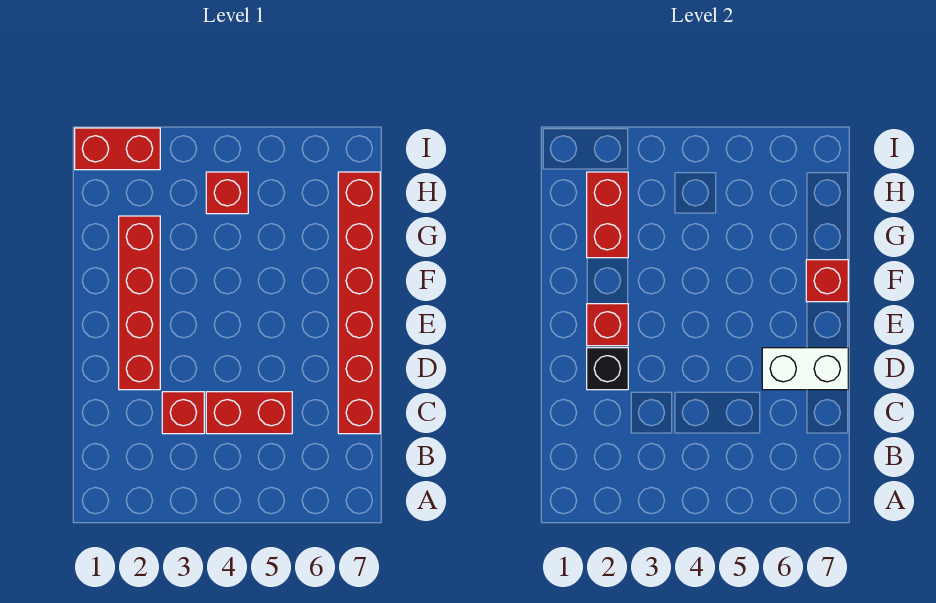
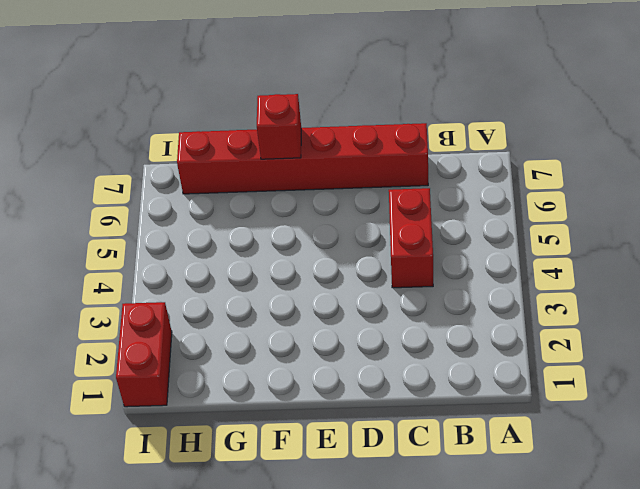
none -> red 1x1 brick [162,392,204,434]
none -> red 1x4 brick [119,216,160,390]

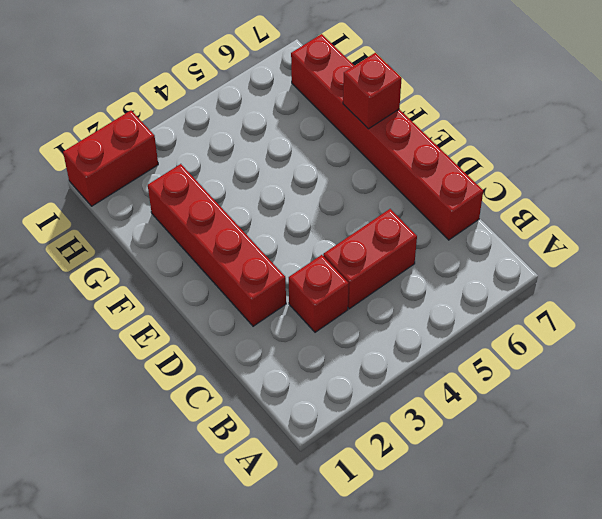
none -> red 1x1 brick [206,172,248,214]
none -> black 1x1 brick [587,348,628,390]

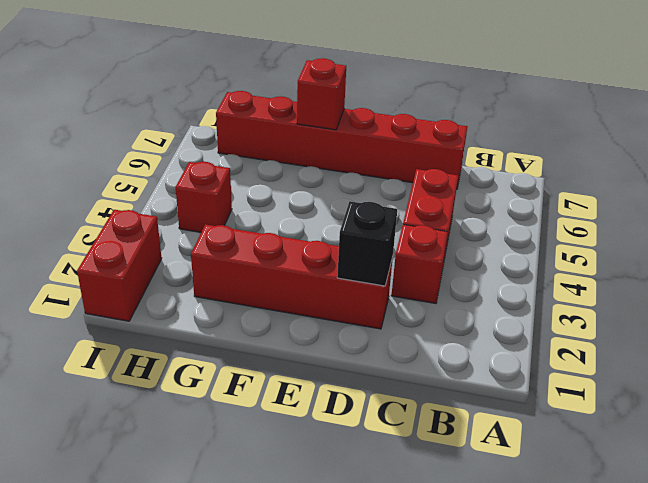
none -> white 1x2 brick [762,348,848,390]
none -> red 1x1 brick [587,304,628,346]

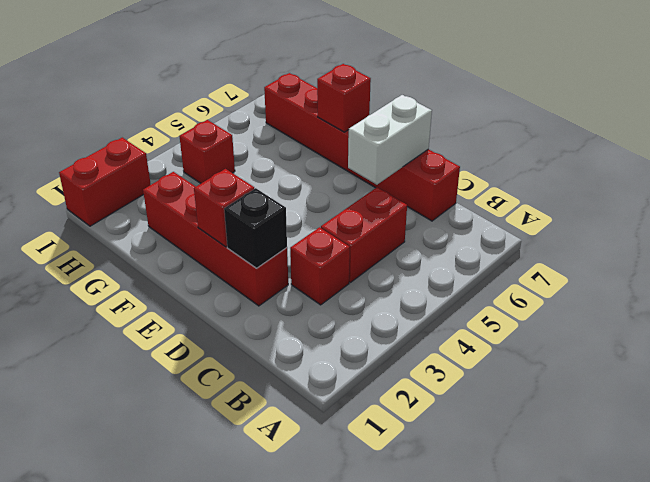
none -> red 1x2 brick [587,172,628,258]

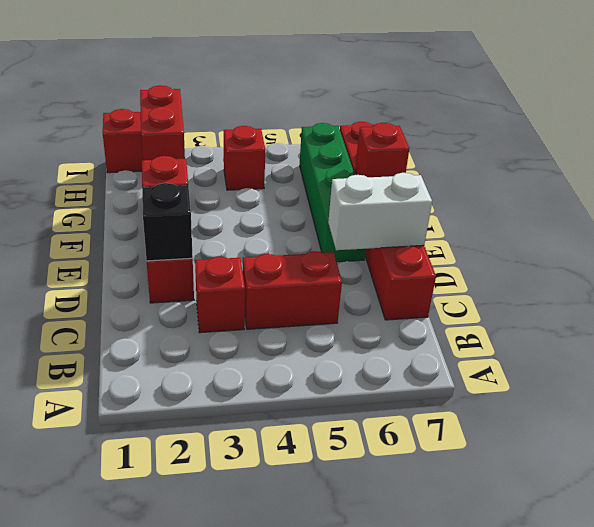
green 1x4 brick [300,123,366,262] -> none

